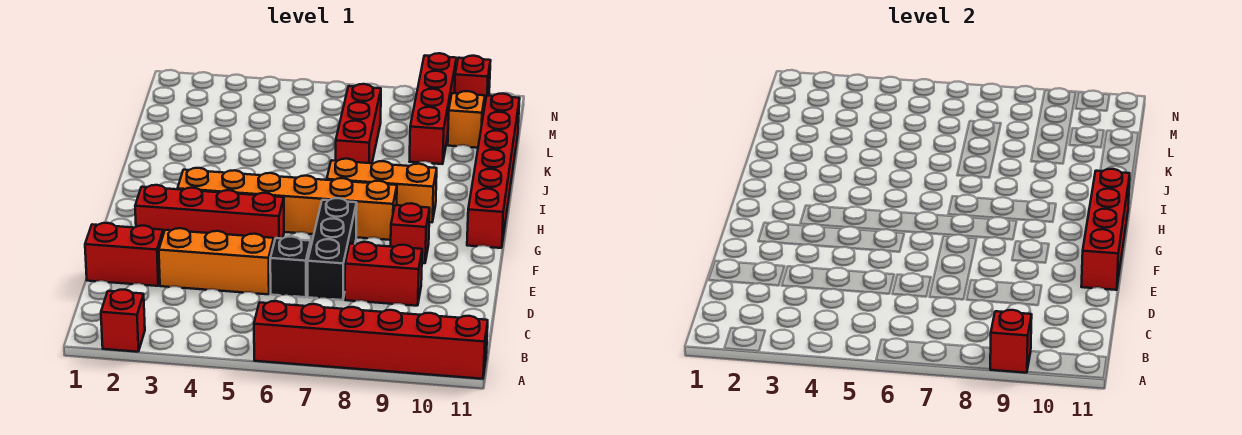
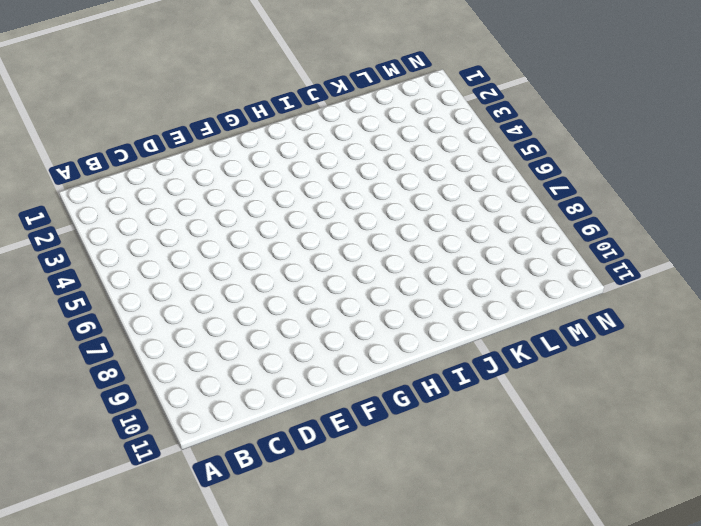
none -> red 1x1 brick [101,290,145,352]
none -> red 1x6 brick [254,301,488,379]
none -> red 1x2 brick [85,223,163,286]

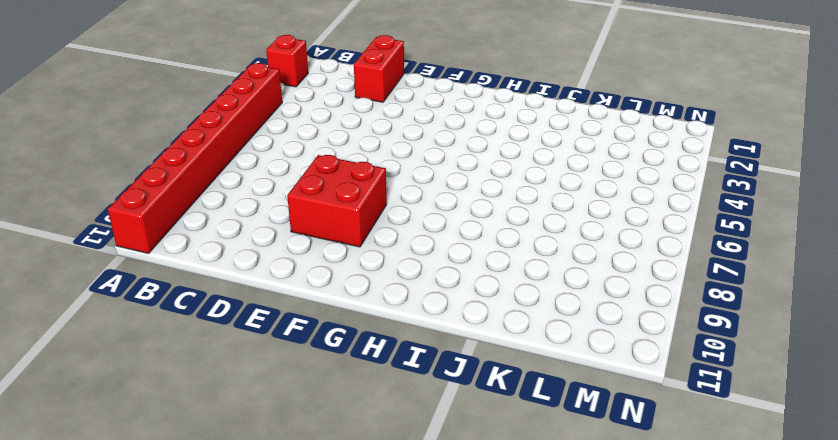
red 1x8 brick [108,63,282,253] -> red 1x6 brick [254,301,488,379]
red 2x2 brick [287,155,387,247] -> red 1x1 brick [391,203,430,263]
none -> orange 1x3 brick [159,228,274,294]
none -> black 1x1 brick [270,236,311,297]
none -> black 1x3 brick [308,198,357,300]

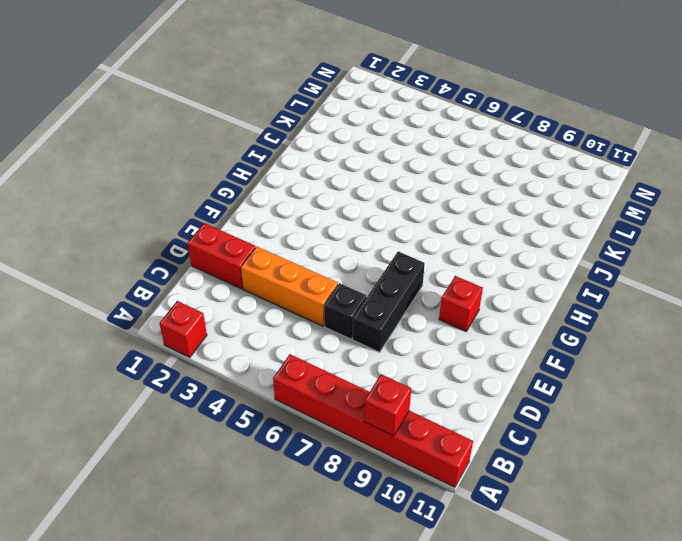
none -> red 1x2 brick [345,242,422,306]
none -> red 1x4 brick [135,185,284,242]
none -> orange 1x6 brick [178,168,397,240]

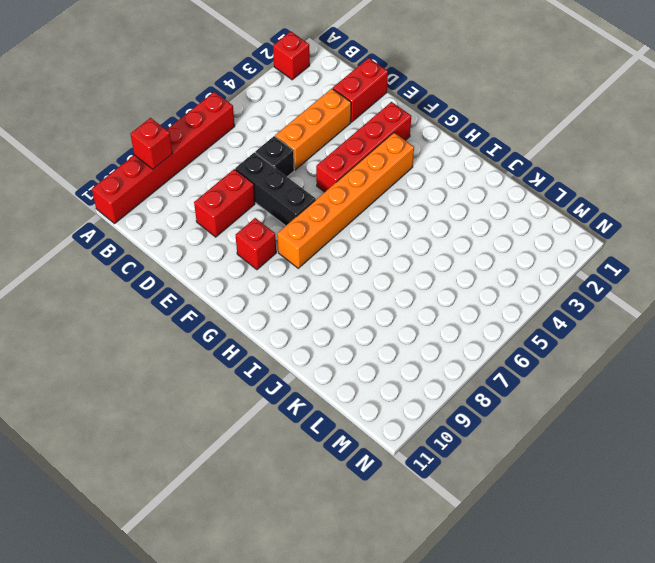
none -> red 1x6 brick [467,94,520,248]
none -> orange 1x3 brick [327,159,437,222]
none -> red 1x3 brick [336,84,381,163]

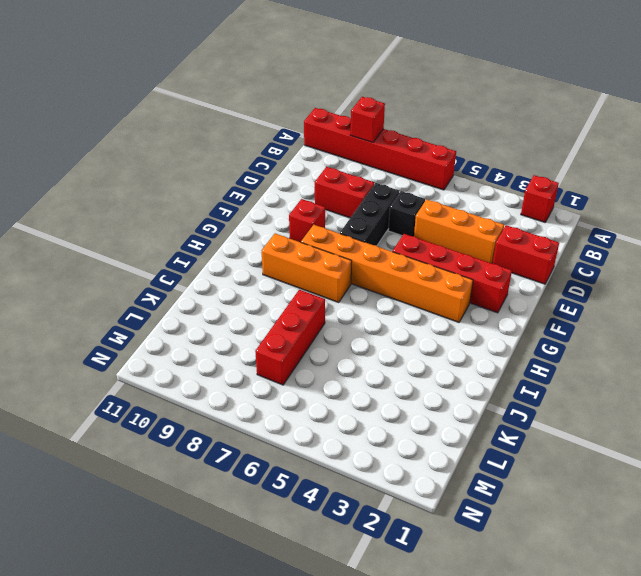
none -> red 1x6 brick [467,94,520,248]
none -> red 1x4 brick [409,53,456,164]
none -> orange 1x1 brick [448,91,485,148]

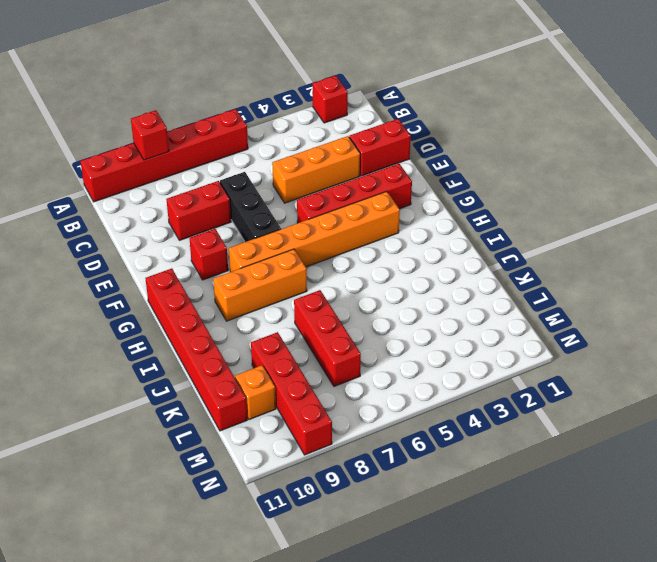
none -> black 1x1 brick [270,236,311,297]
none -> red 1x1 brick [455,56,491,108]
none -> red 1x4 brick [1081,169,1130,290]

